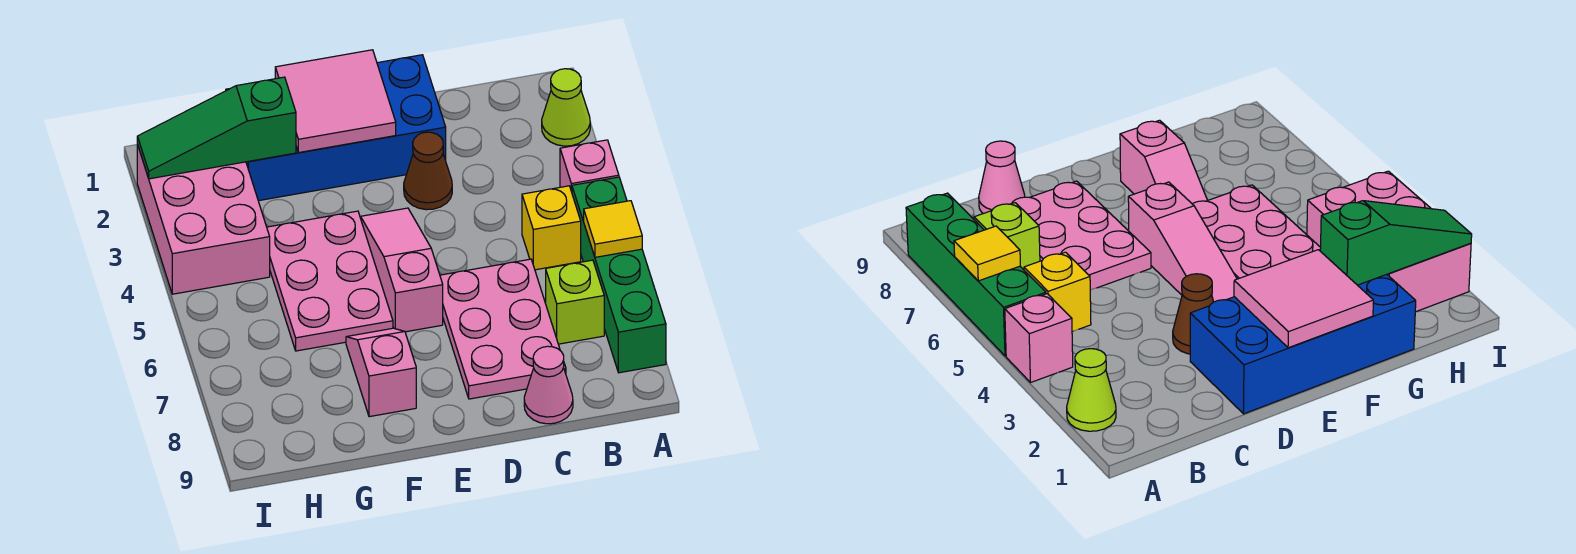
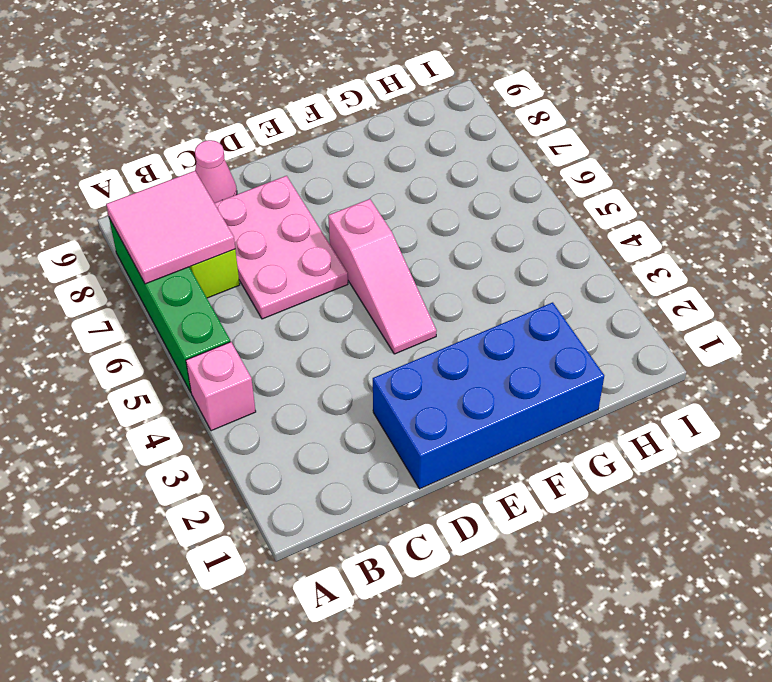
pink 2x2 tile [106,171,235,284] -> pink 2x2 tile moved to [275,50,396,152]
none -> lime 1x1 cone [542,69,590,146]
none -> yellow 1x1 brick [522,186,581,270]
none -> brown 1x1 cone [404,132,452,210]

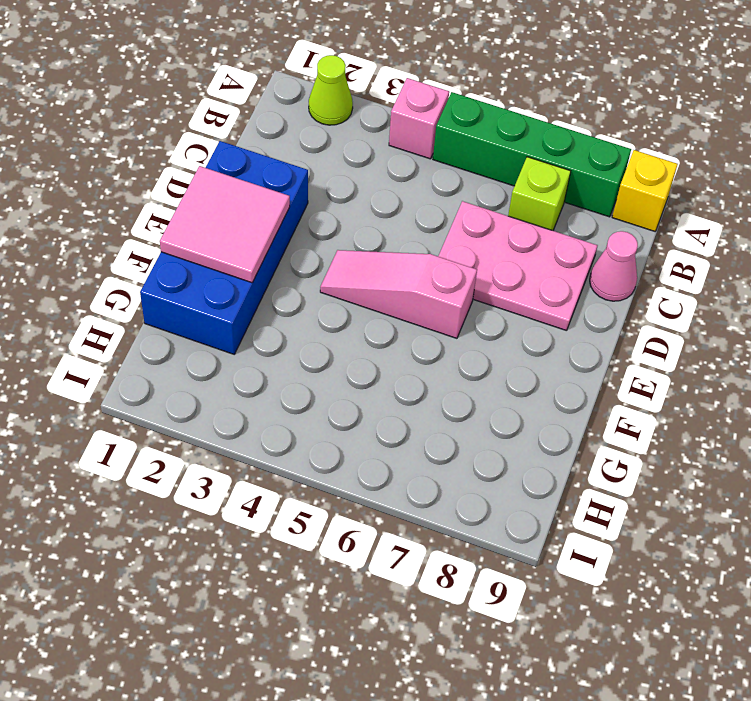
yellow 1x1 brick [612,150,678,231] -> yellow 1x1 brick moved to [522,186,581,270]
none -> brown 1x1 cone [404,132,452,210]
none -> pink 2x3 plate [267,211,393,351]
none -> pink 1x2 slope [346,328,416,417]

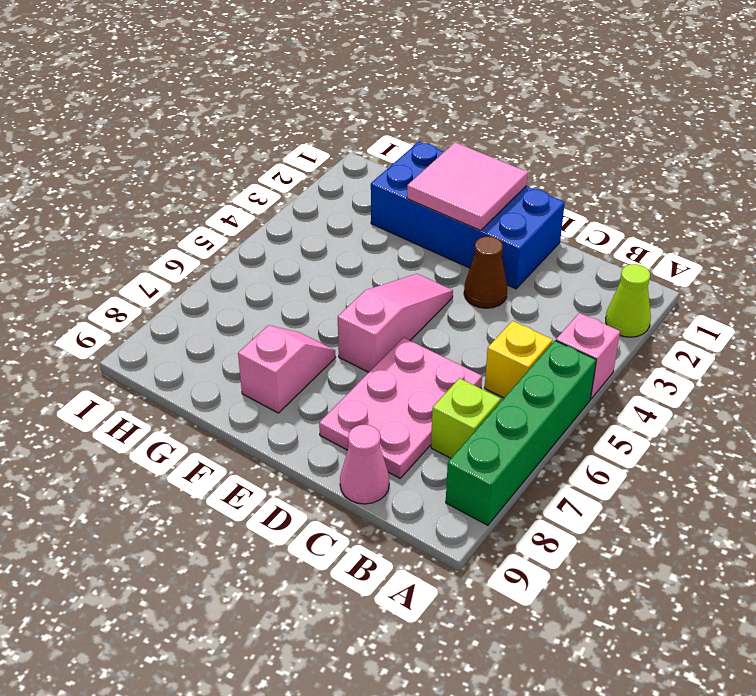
none -> pink 2x3 plate [267,211,393,351]
none -> pink 2x3 brick [137,144,270,294]
none -> yellow 1x1 tile [584,201,642,257]

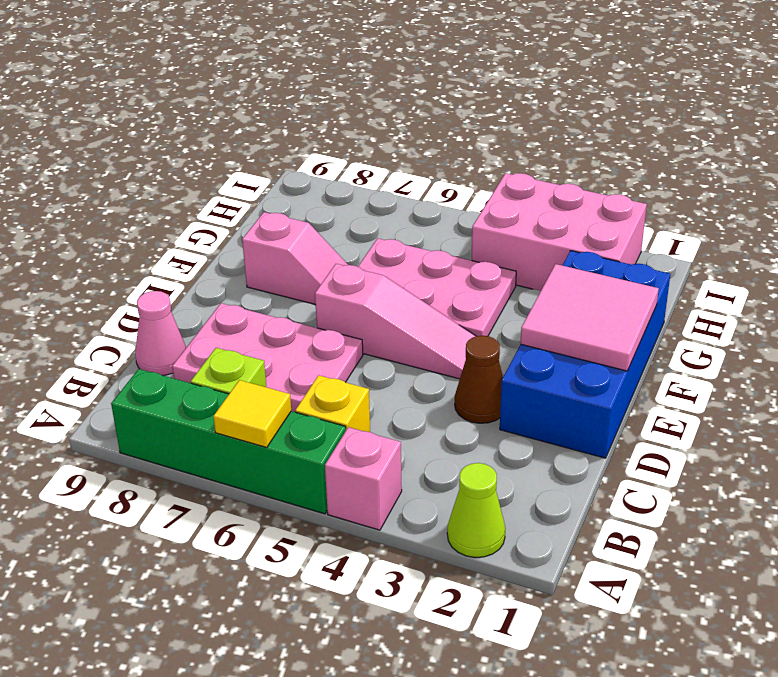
none -> green 1x3 slope [137,77,296,179]

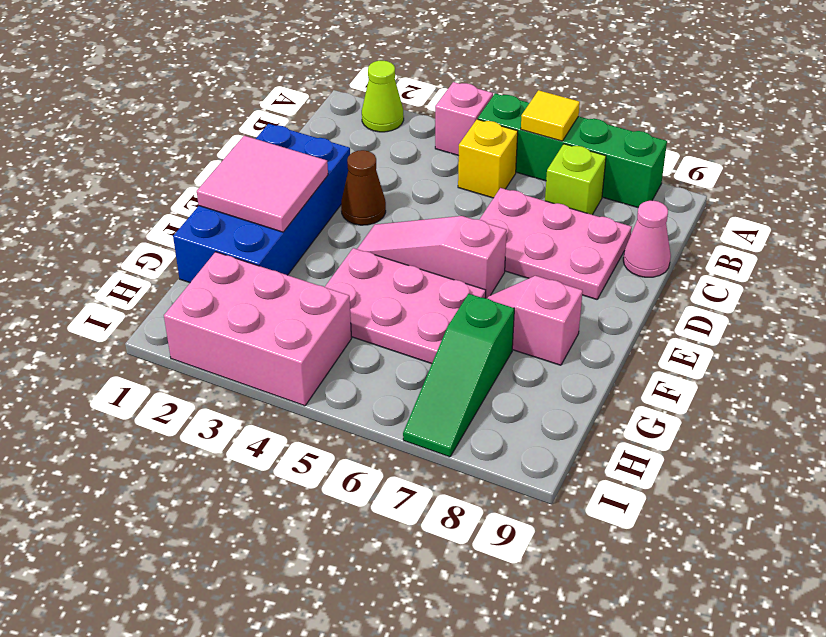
green 1x3 slope [403,294,514,457] -> green 1x3 slope moved to [137,77,296,179]

